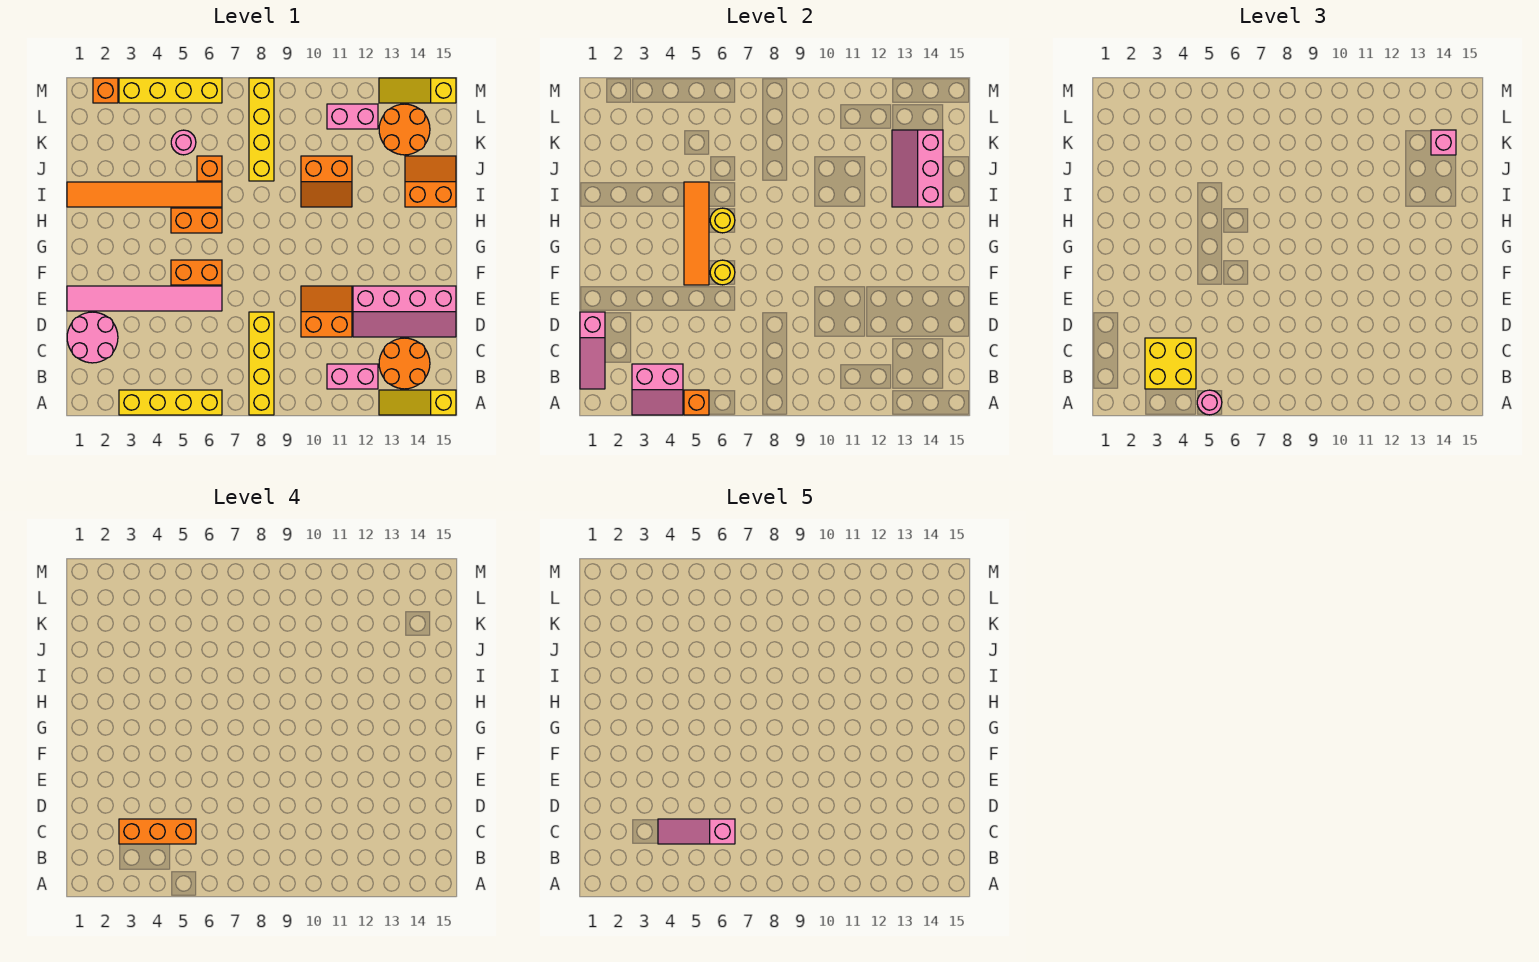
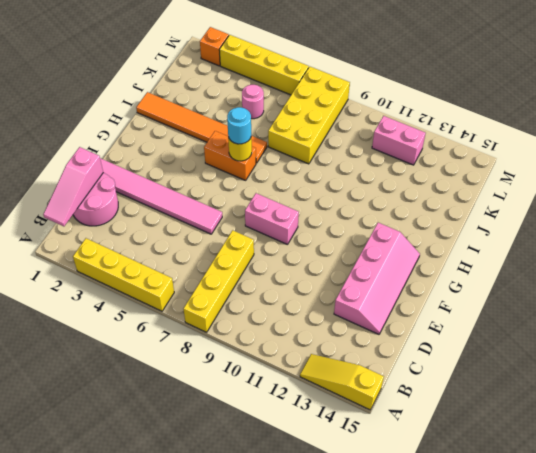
pink 2x4 slope [334,223,420,334] -> pink 2x4 slope turned to [353,286,456,337]
pink 1x2 brick [245,193,299,245] -> pink 1x2 brick moved to [327,364,378,389]
cyan 1x1 round brick [227,107,251,144] -> none
yellow 2x4 brick [268,67,350,164] -> yellow 1x4 brick [249,78,274,181]
none -> orange 2x2 round brick [379,338,430,389]
none -> orange 2x2 slope [301,286,352,337]
none -> orange 1x2 brick [171,260,222,285]
none -> orange 2x2 slope [301,156,352,207]

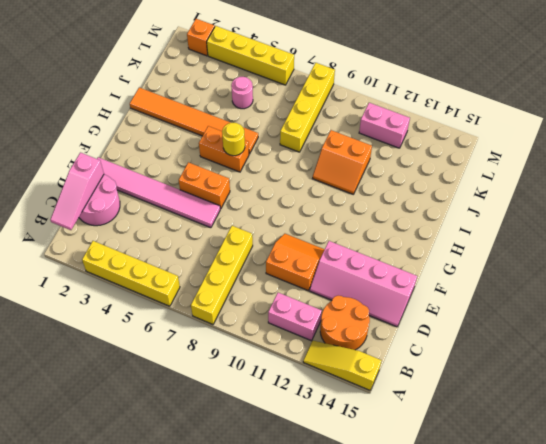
none -> orange 2x2 slope [405,156,456,207]
none -> orange 1x1 brick [197,156,222,181]
none -> orange 2x2 round brick [379,104,430,155]
none -> yellow 1x3 slope [379,78,456,103]

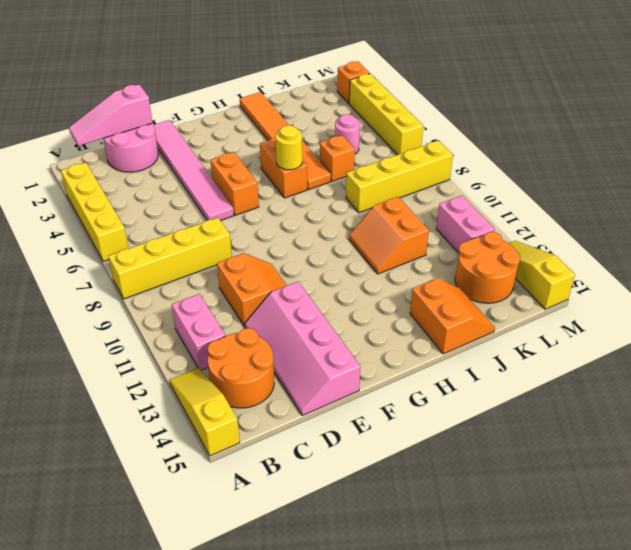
none -> pink 2x2 slope [632,364,683,415]
none -> orange 1x1 brick [684,390,709,415]
none -> orange 1x4 tile [684,182,709,285]
none -> yellow 1x1 round brick [710,260,735,285]

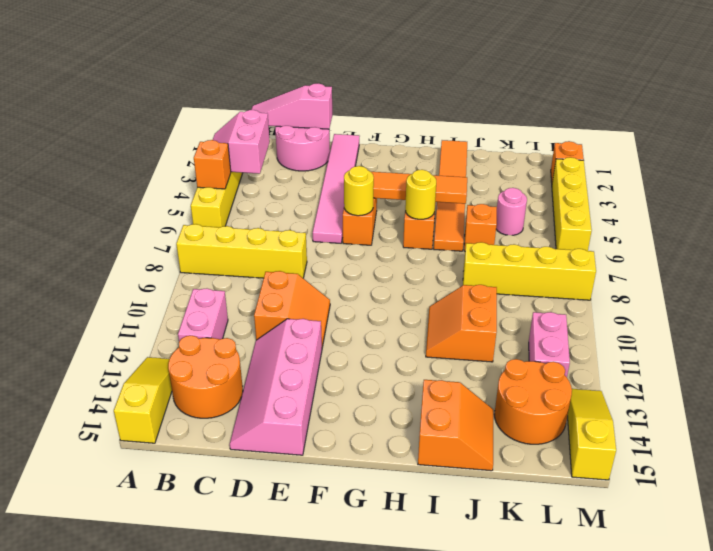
none -> pink 2x3 slope [892,130,943,207]
none -> pink 1x1 round brick [1197,390,1222,415]
none -> yellow 2x2 brick [1145,338,1196,389]
none -> pink 1x1 brick [1431,130,1456,155]

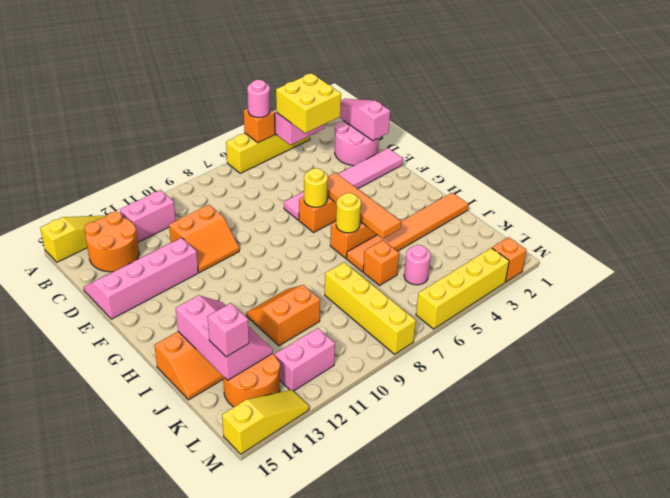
none -> yellow 1x4 brick [249,312,274,415]
none -> orange 1x3 brick [119,819,196,844]
none -> pink 1x3 slope [658,819,735,844]

